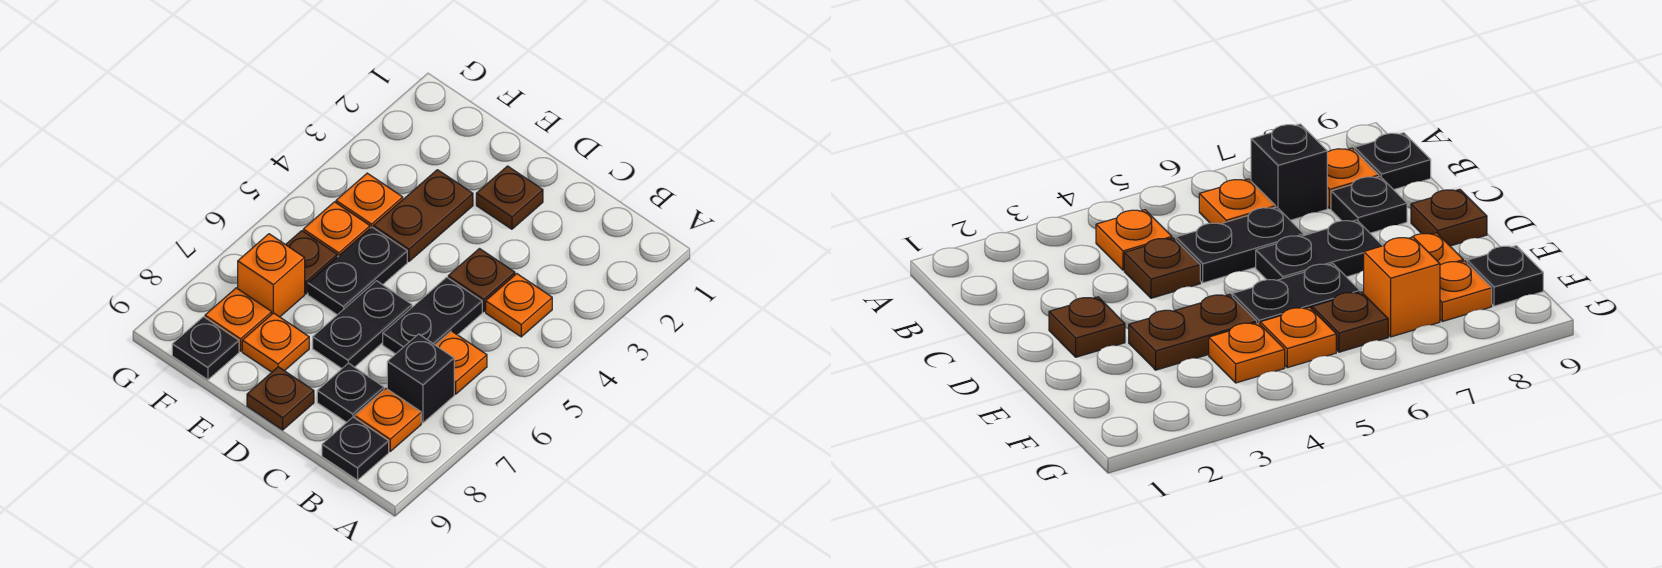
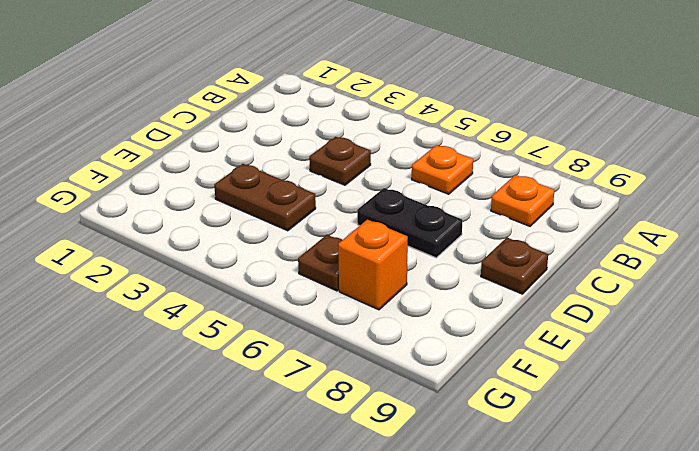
none -> orange 1x1 plate [486,274,552,337]
none -> black 1x1 brick [387,334,454,423]
none -> black 1x1 plate [322,417,389,480]

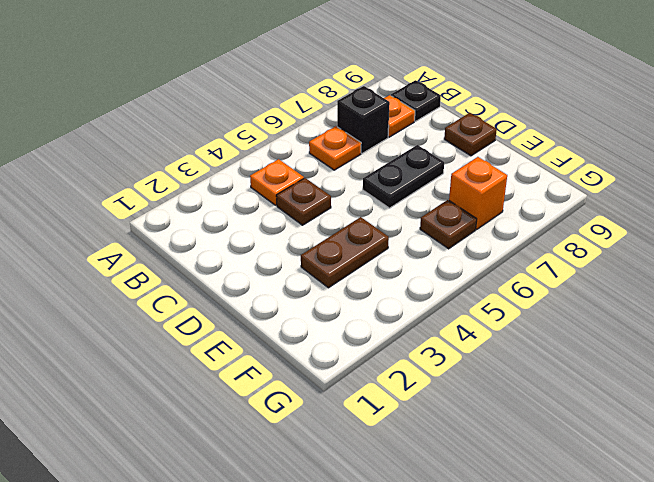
none -> black 1x2 plate [383,277,482,354]
none -> black 1x1 plate [317,363,384,422]
none -> brown 1x1 plate [476,166,543,229]

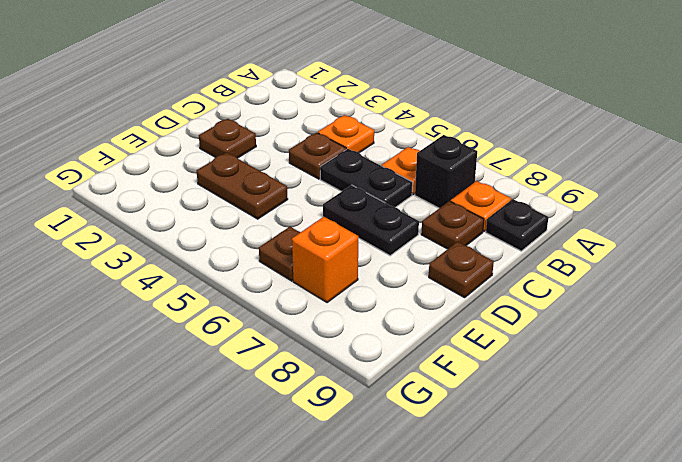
brown 1x1 plate [421,201,484,249] -> black 1x1 plate [317,363,384,422]
none -> black 1x2 plate [308,227,407,315]
none -> orange 1x1 plate [242,313,309,372]
none -> orange 1x1 plate [336,173,403,228]

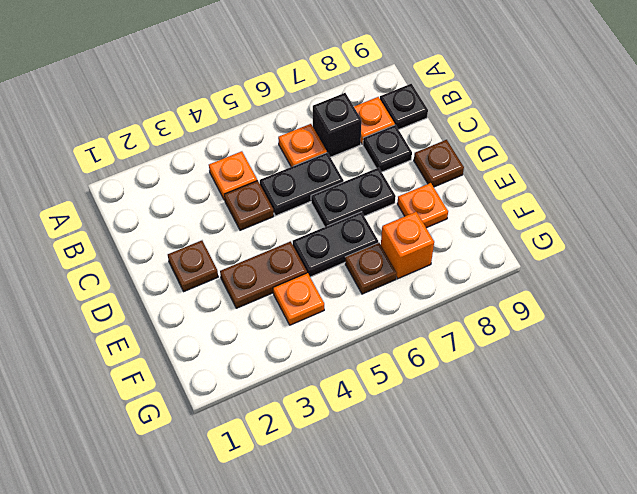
none -> orange 1x1 plate [303,202,370,257]
none -> orange 1x1 plate [205,288,272,351]
none -> black 1x1 plate [172,317,239,380]

